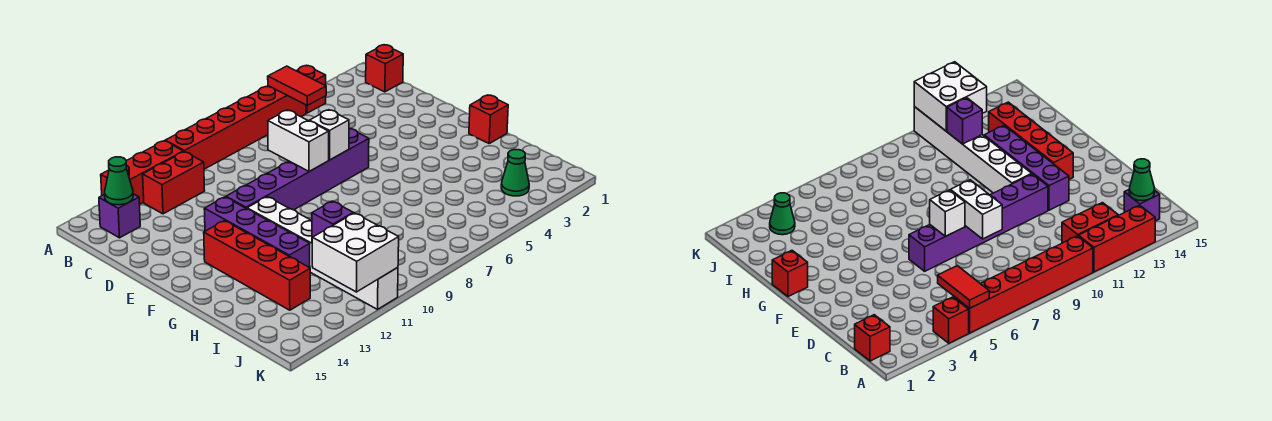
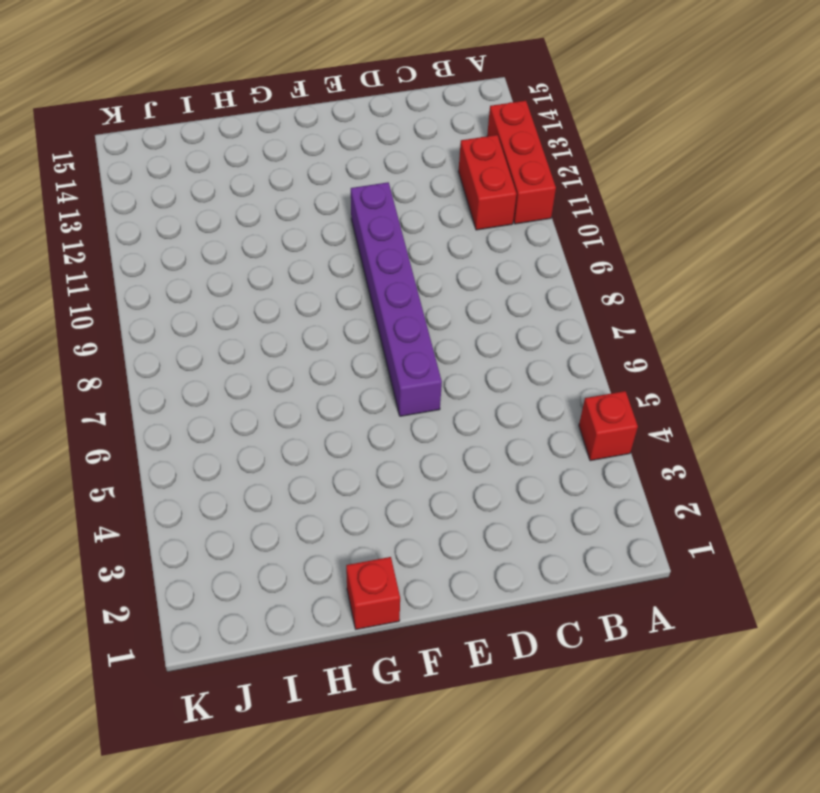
none -> red 1x6 brick [165,86,306,169]
none -> red 1x1 brick [366,45,403,92]
none -> purple 1x1 brick [99,194,140,238]

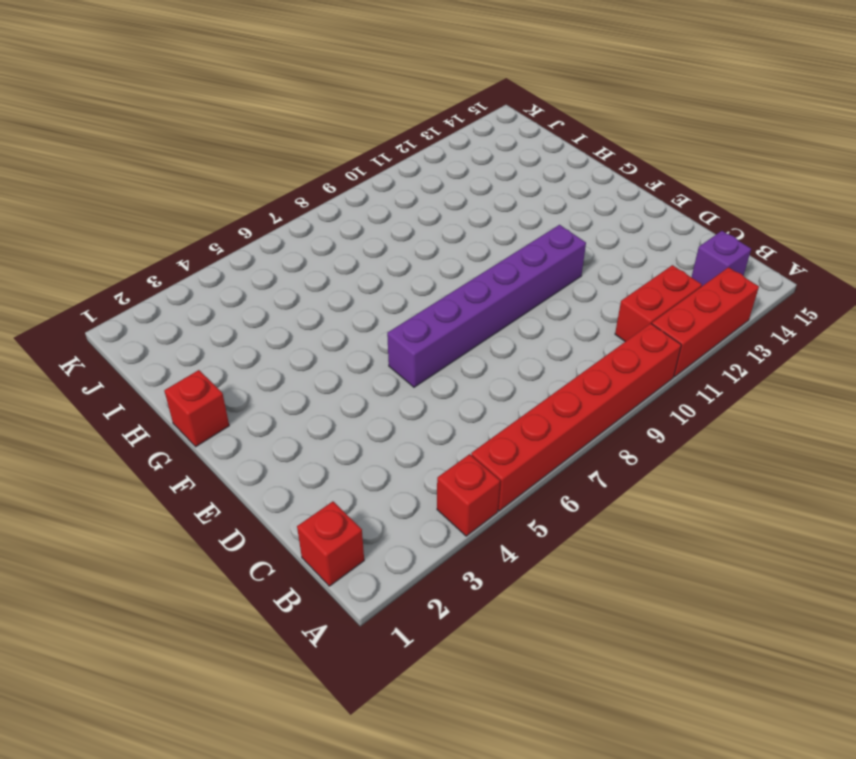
none -> purple 1x4 brick [204,197,310,268]
none -> white 1x6 brick [247,197,398,309]
none -> red 1x4 brick [204,221,310,310]

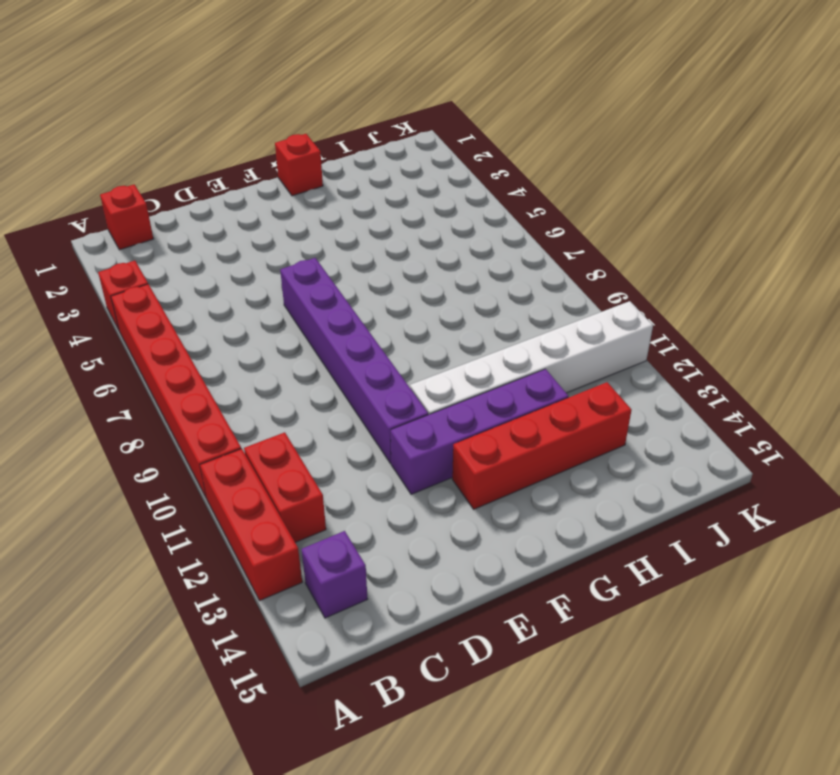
none -> green 1x1 cone [501,150,529,196]
none -> red 1x2 tile [268,66,326,105]
none -> green 1x1 cone [105,157,133,205]

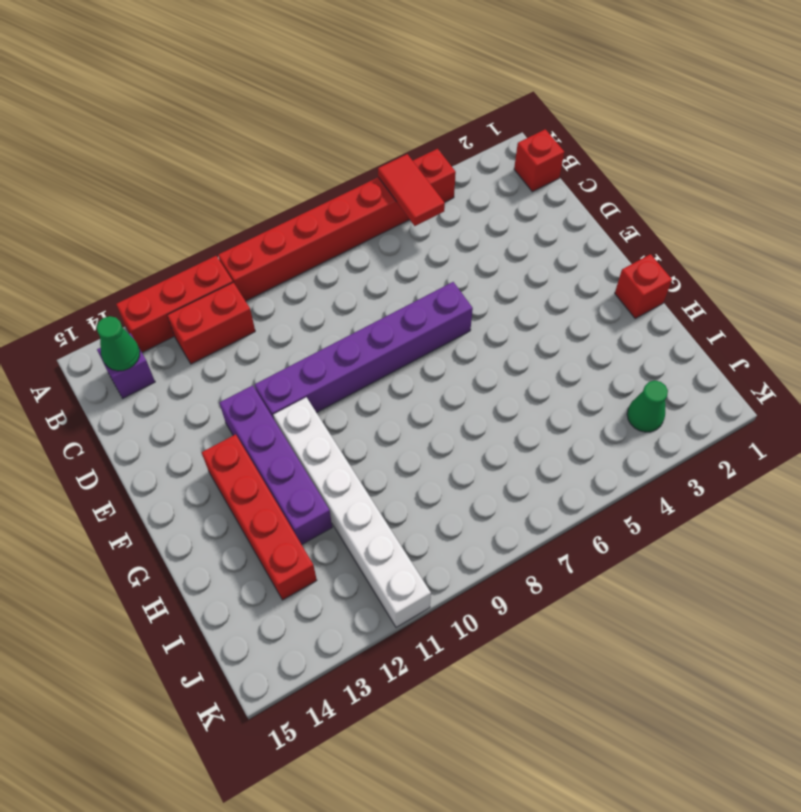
none -> white 1x2 brick [268,110,329,172]
none -> white 1x1 brick [309,110,349,160]
none -> purple 1x1 brick [312,201,353,238]

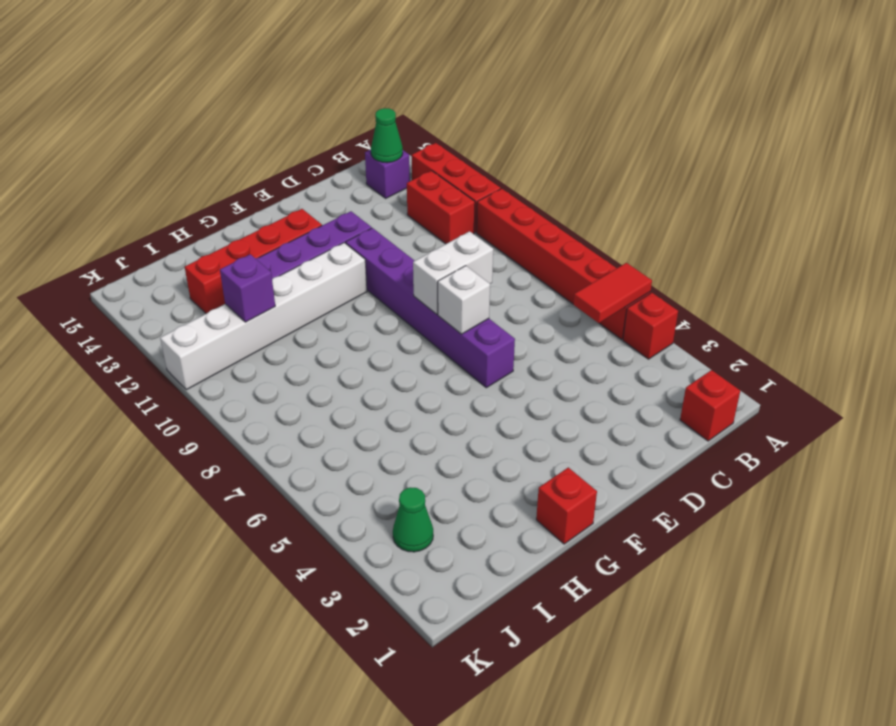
none -> white 2x2 brick [312,213,399,292]

